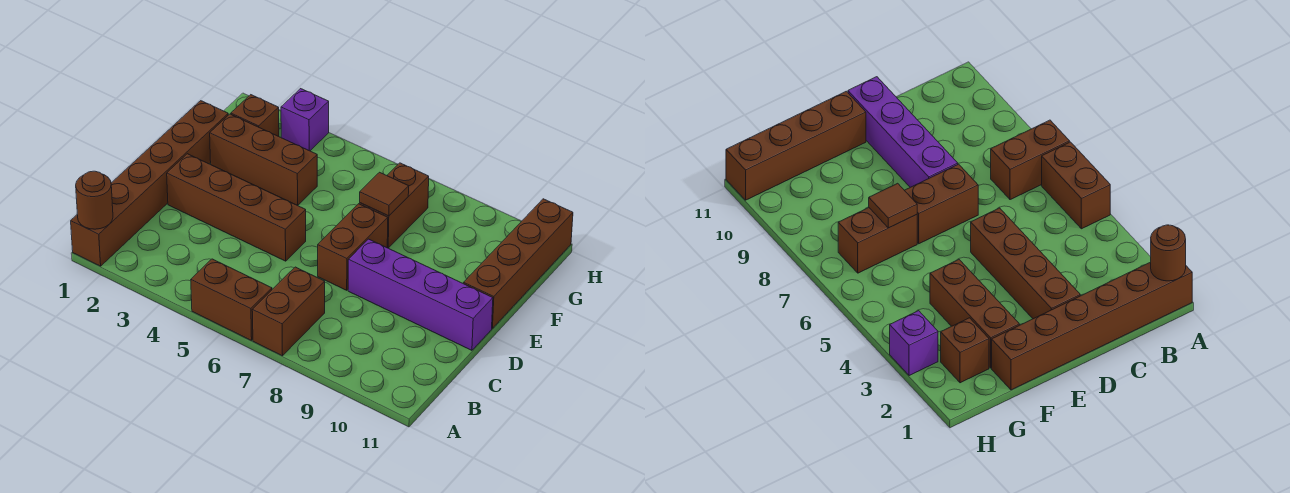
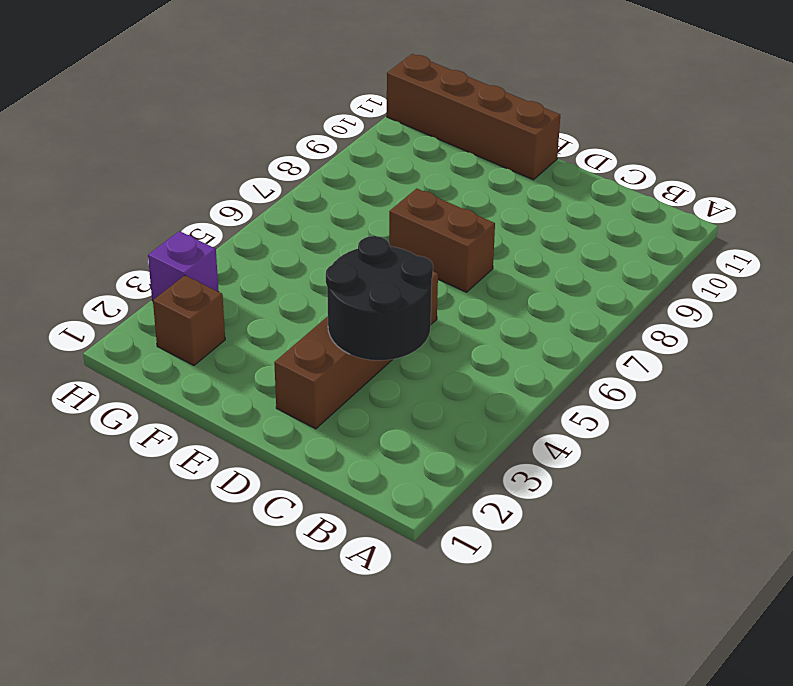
black 2x2 round brick [326,236,433,360] -> none
none -> brown 1x6 brick [71,101,228,266]
none -> brown 1x2 brick [191,259,272,341]
none -> brown 1x2 brick [252,267,325,356]

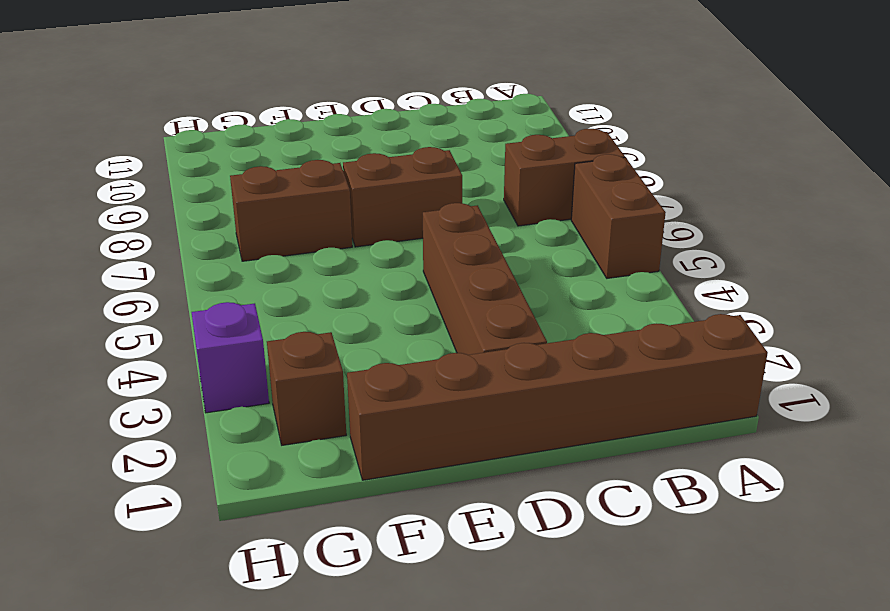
none -> purple 1x4 brick [348,239,493,350]
none -> brown 1x4 brick [464,199,573,328]
none -> brown 1x3 brick [210,114,317,205]

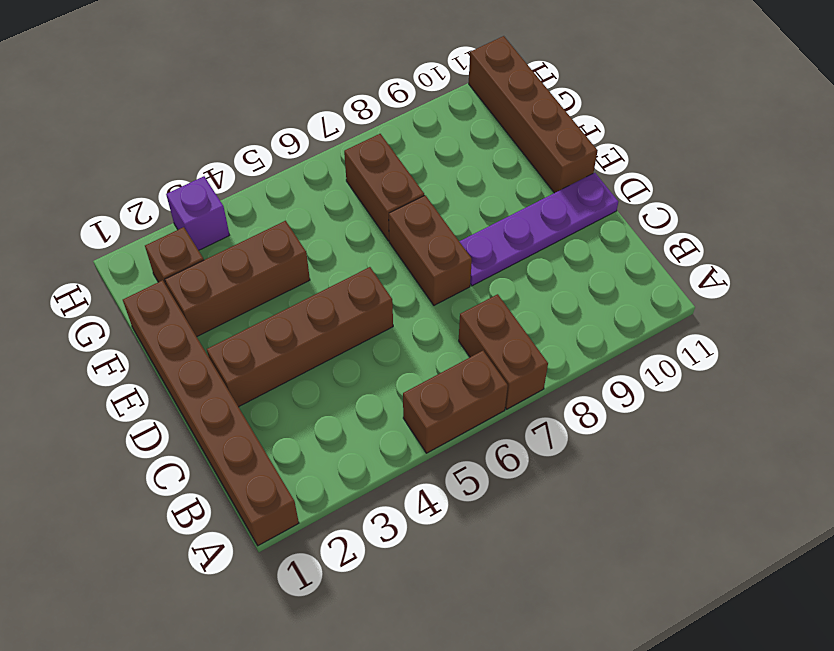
purple 1x4 plate [459,173,618,286] -> purple 1x4 brick [348,239,493,350]
none -> brown 1x1 round brick [76,171,113,229]
none -> brown 1x1 tile [360,172,409,216]

